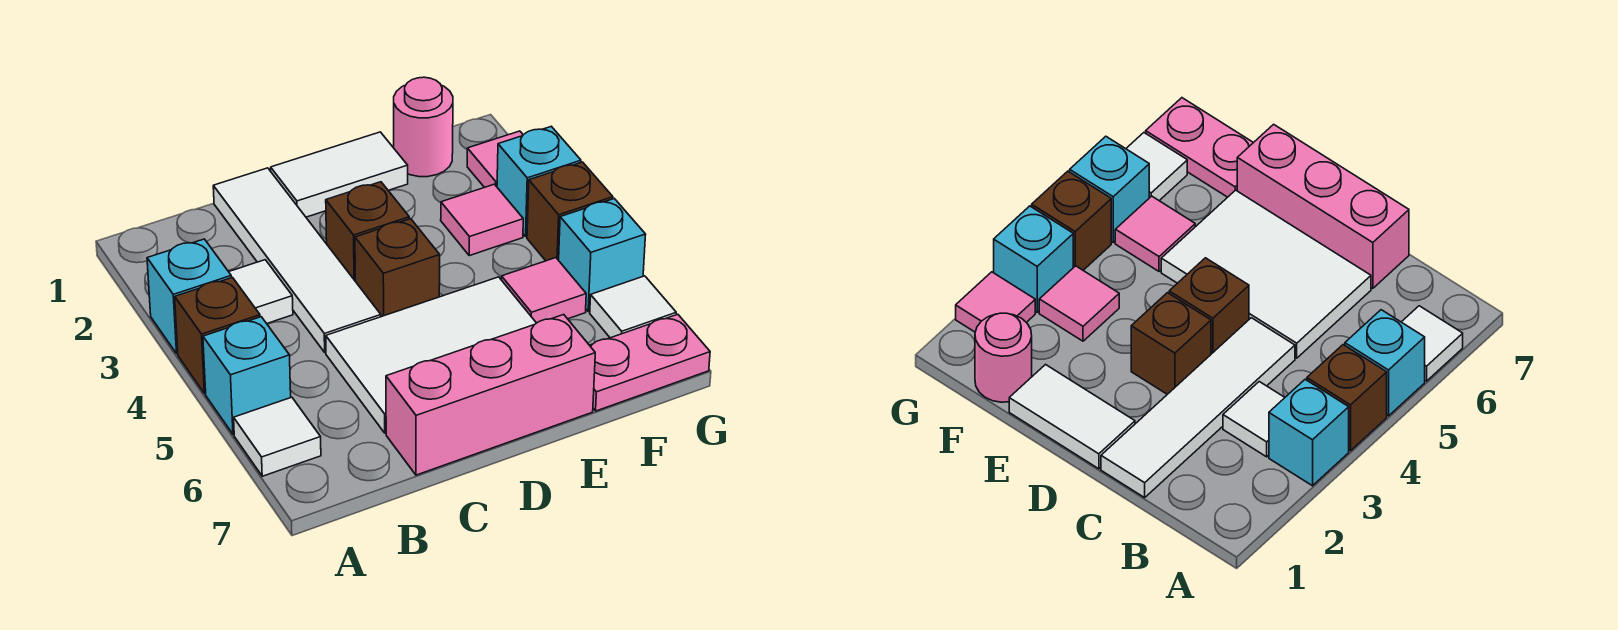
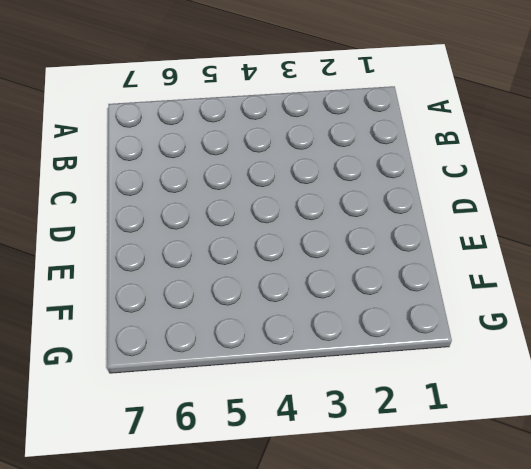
none -> cyan 1x1 brick [147,239,231,354]
none -> brown 1x1 brick [175,277,260,394]
none -> cyan 1x1 brick [203,317,291,434]

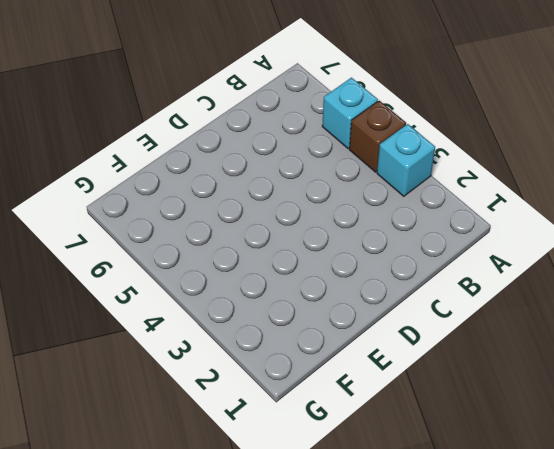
none -> white 1x1 tile [234,397,321,476]
none -> white 1x1 tile [229,260,293,324]
none -> white 1x4 tile [213,168,381,353]

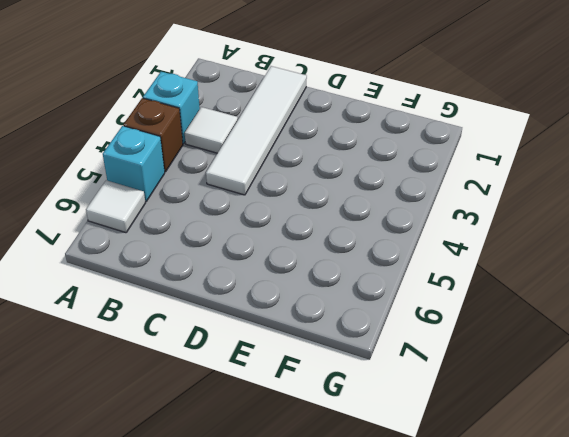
none -> white 2x3 tile [326,277,536,433]
none -> pink 1x3 brick [386,315,595,475]
none -> white 1x2 tile [271,132,408,217]

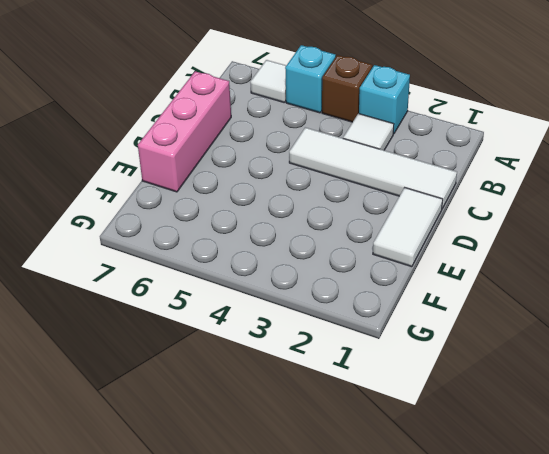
none -> white 2x3 tile [326,277,536,433]
none -> brown 1x1 brick [326,182,409,280]
none -> brown 1x1 brick [355,219,440,317]

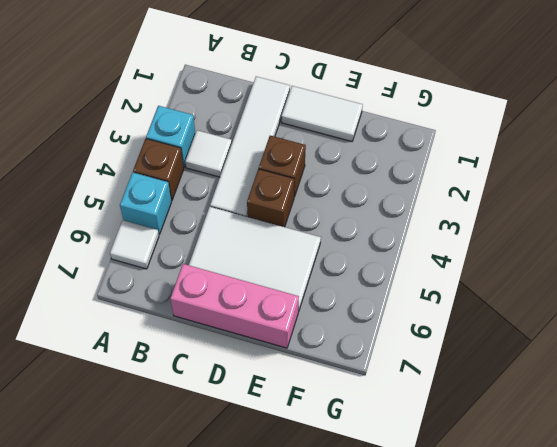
none -> pink 1x1 round brick [394,77,453,177]
none -> pink 1x1 tile [441,184,523,256]
none -> pink 1x1 tile [501,258,586,323]

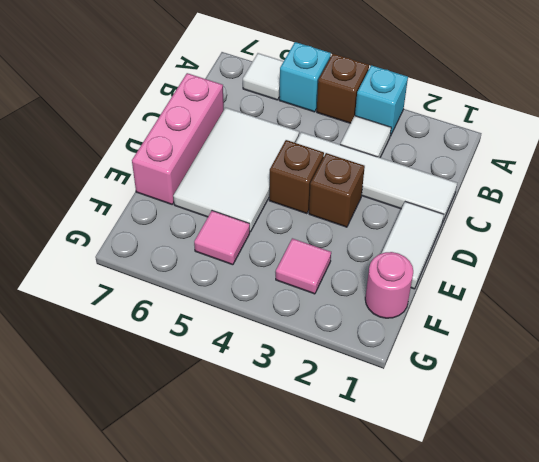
none -> pink 1x2 plate [590,314,710,411]
none -> pink 1x1 tile [467,131,523,188]
none -> cyan 1x1 brick [497,126,581,237]

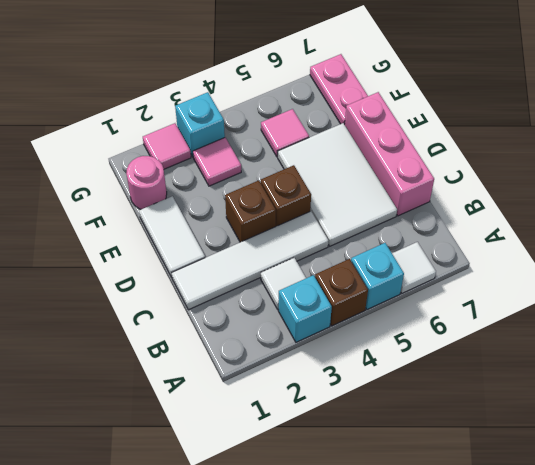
none -> brown 1x1 brick [527,162,613,261]
none -> cyan 1x1 brick [559,199,646,312]
none -> white 1x1 tile [590,276,676,338]

